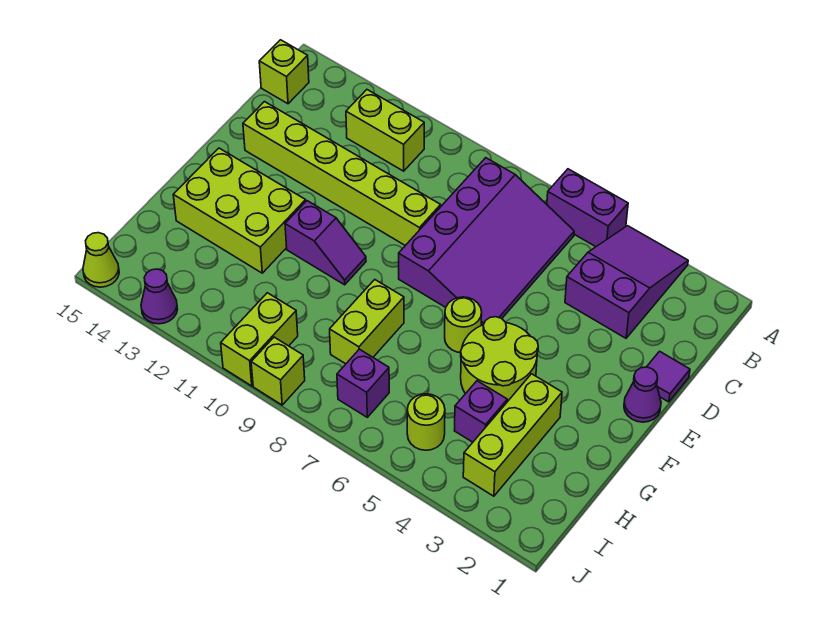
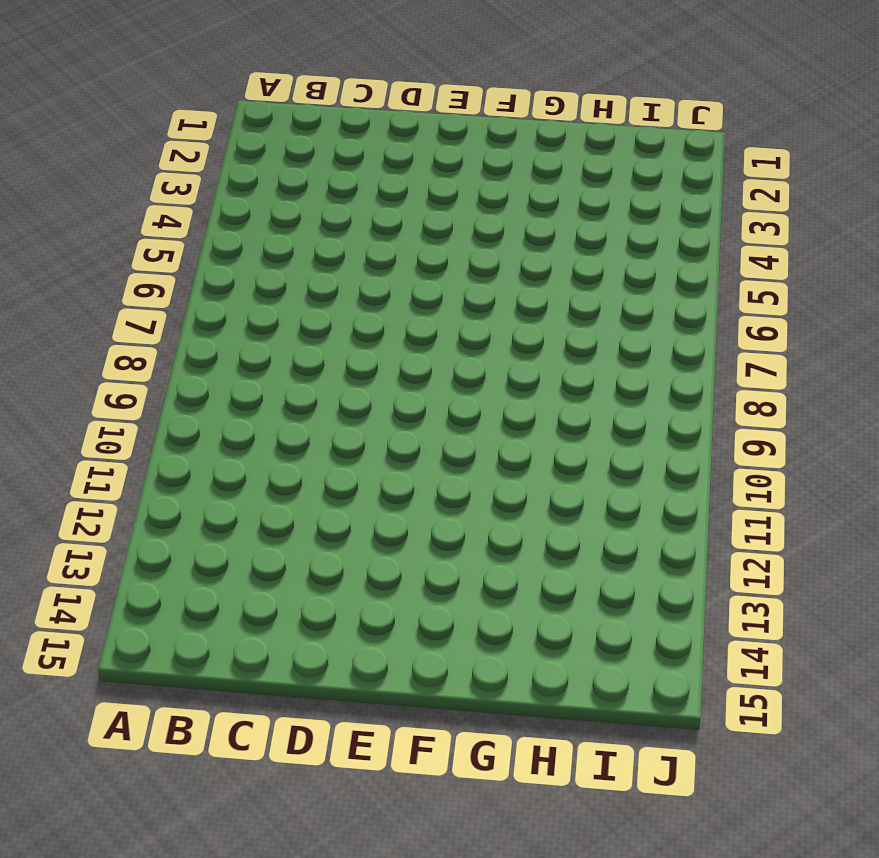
none -> purple 2x3 slope [565,226,688,338]
none -> purple 1x2 brick [547,169,628,247]
none -> purple 3x4 slope [399,158,574,325]

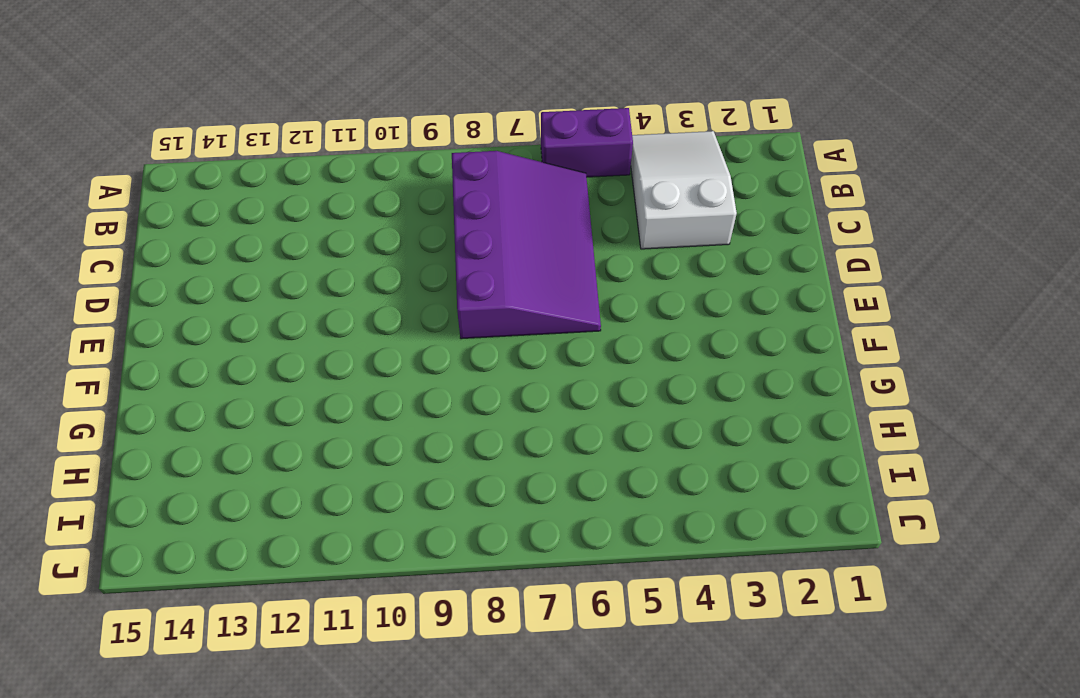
white 2x3 slope [631,131,737,249] -> purple 2x3 slope [565,226,688,338]
none -> lime 1x2 brick [346,90,424,171]
none -> lime 1x1 brick [259,40,309,104]
none -> purple 1x1 tile [647,351,690,402]

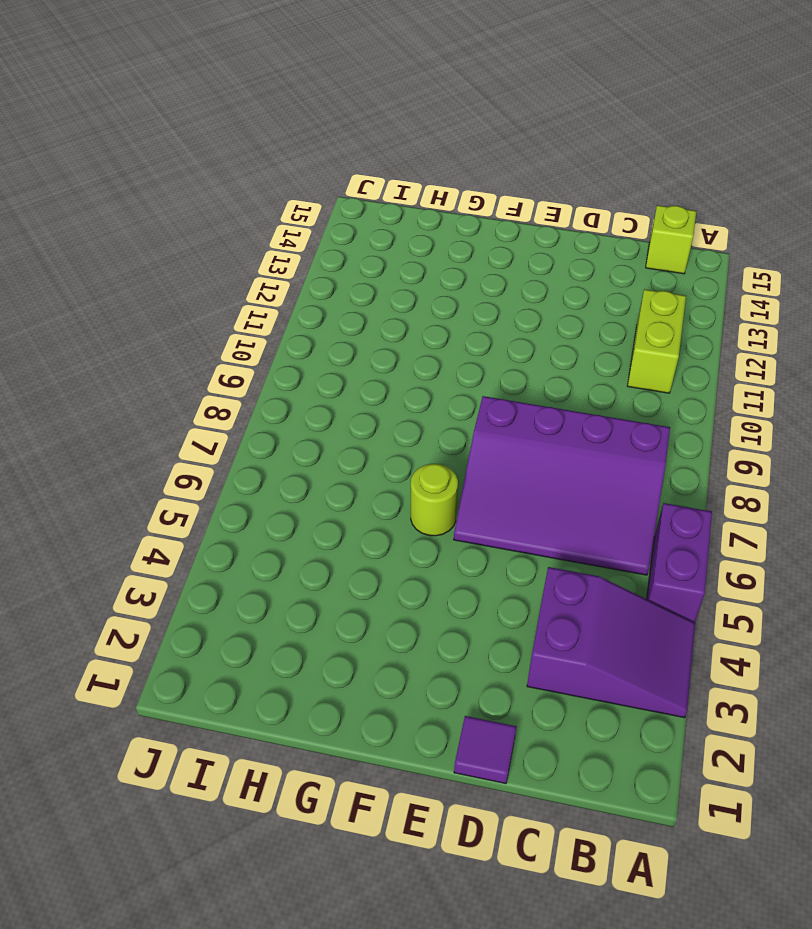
none -> lime 1x6 brick [243,102,441,246]
none -> purple 1x1 cone [624,367,661,422]
none -> lime 2x2 round brick [461,317,538,402]

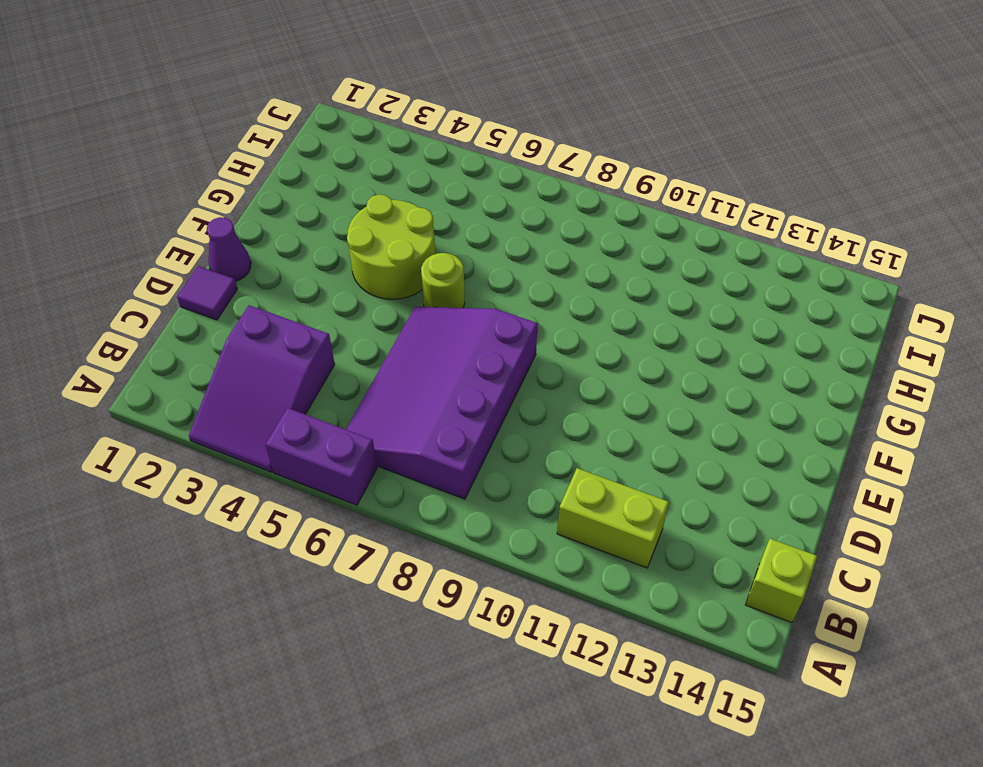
none -> lime 1x6 brick [243,102,441,246]
none -> purple 1x2 slope [285,201,366,285]
none -> lime 2x3 brick [173,148,306,273]

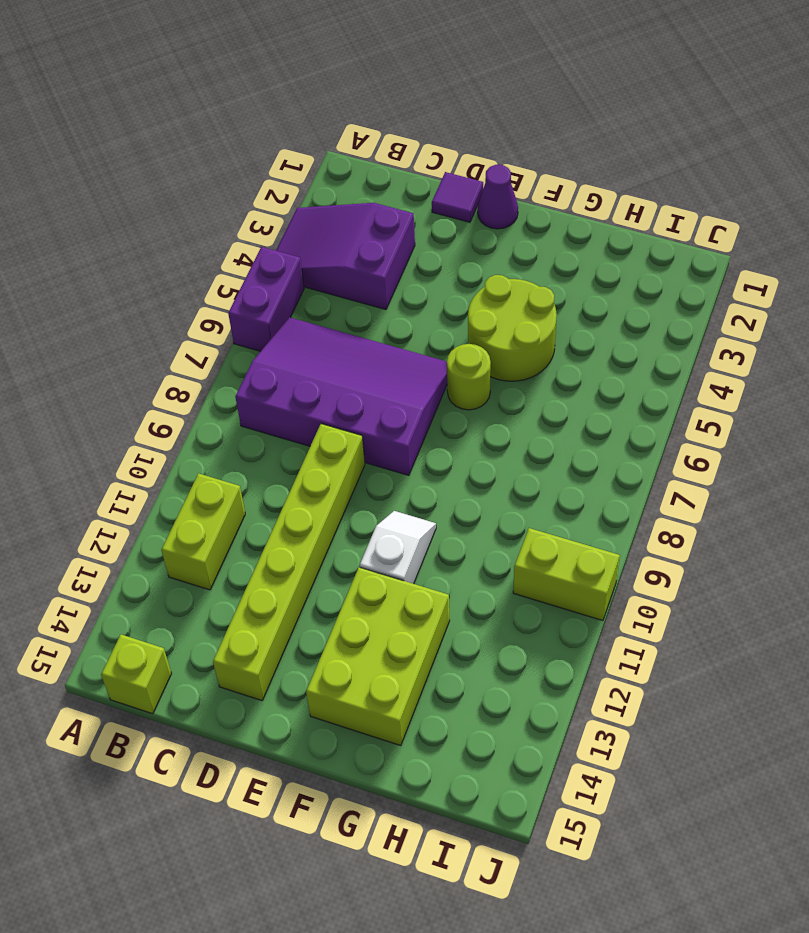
white 1x2 slope [360,511,436,584] -> purple 1x2 slope [285,201,366,285]
none -> lime 1x3 brick [463,374,562,496]
none -> lime 1x2 brick [330,280,404,364]
none -> purple 1x1 brick [455,381,507,442]

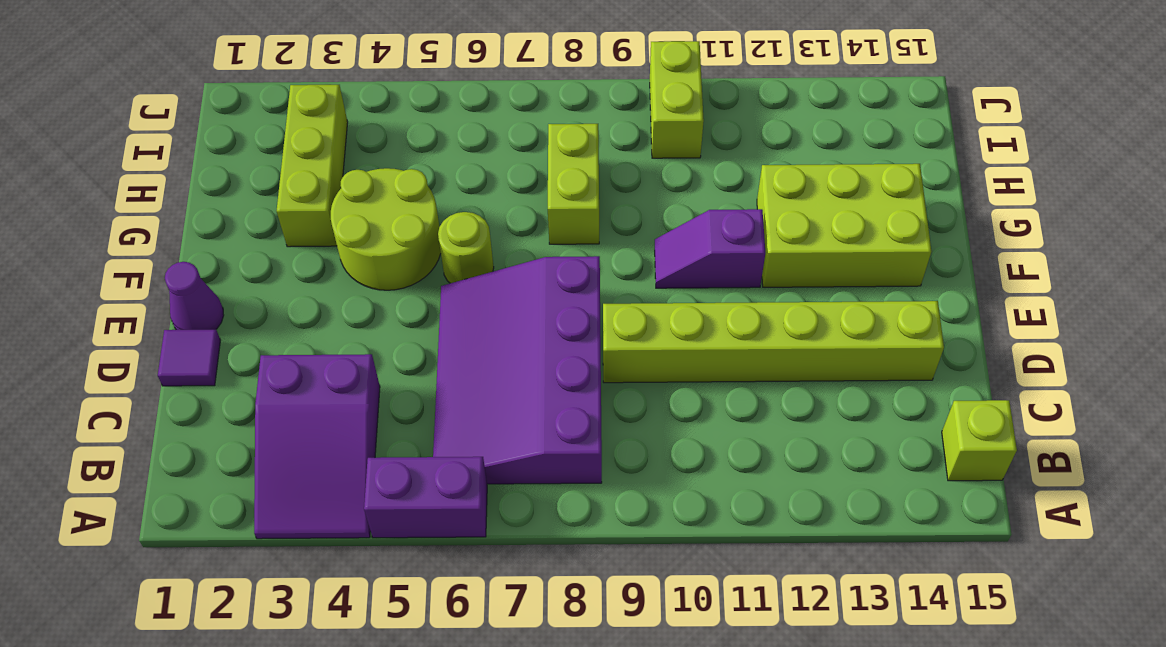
none -> lime 1x2 brick [346,90,424,171]
none -> purple 1x1 brick [455,381,507,442]
none -> lime 1x1 round brick [407,394,445,450]

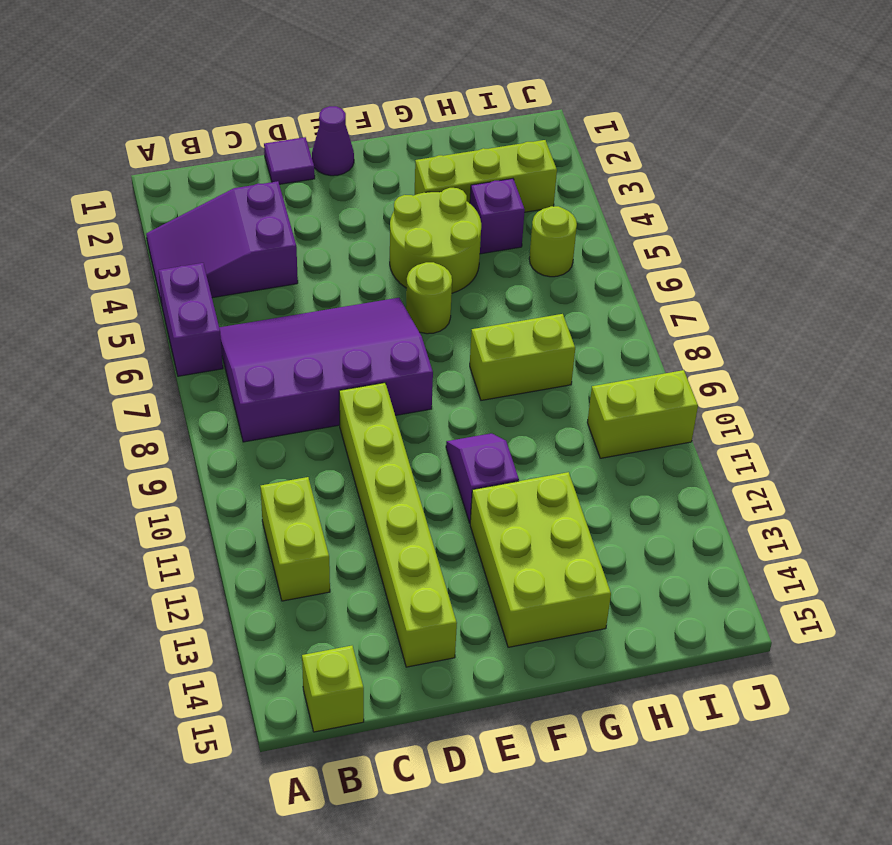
none -> purple 1x1 brick [337,349,389,417]
none -> lime 1x1 brick [251,337,305,405]
none -> purple 1x1 cone [141,269,178,324]

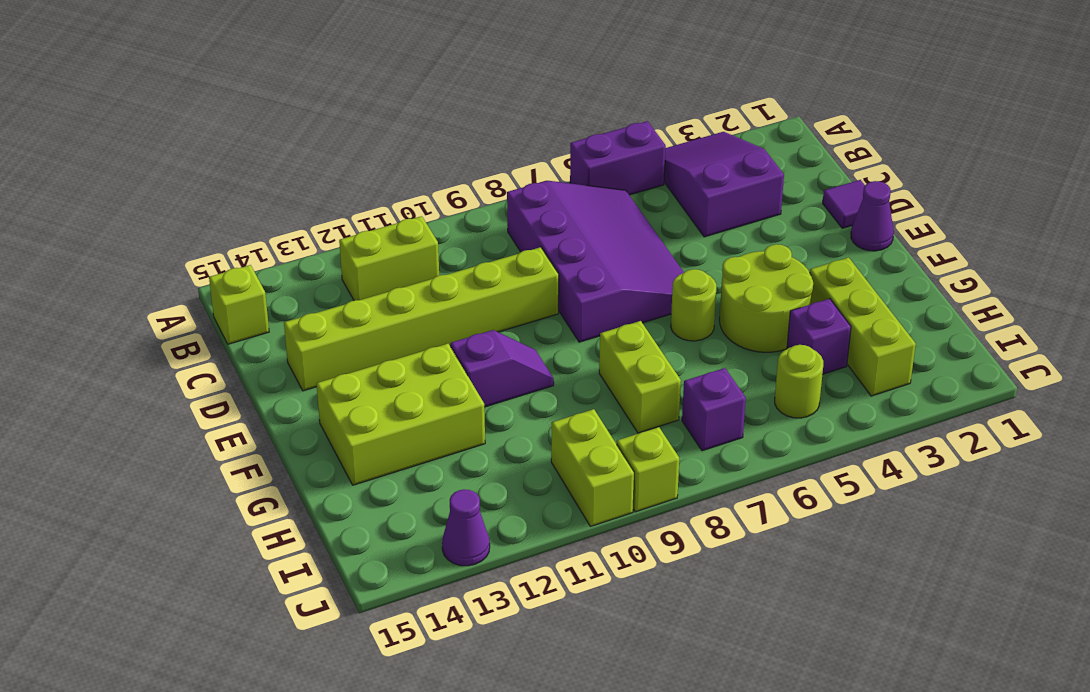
none -> lime 1x1 cone [83,233,119,287]

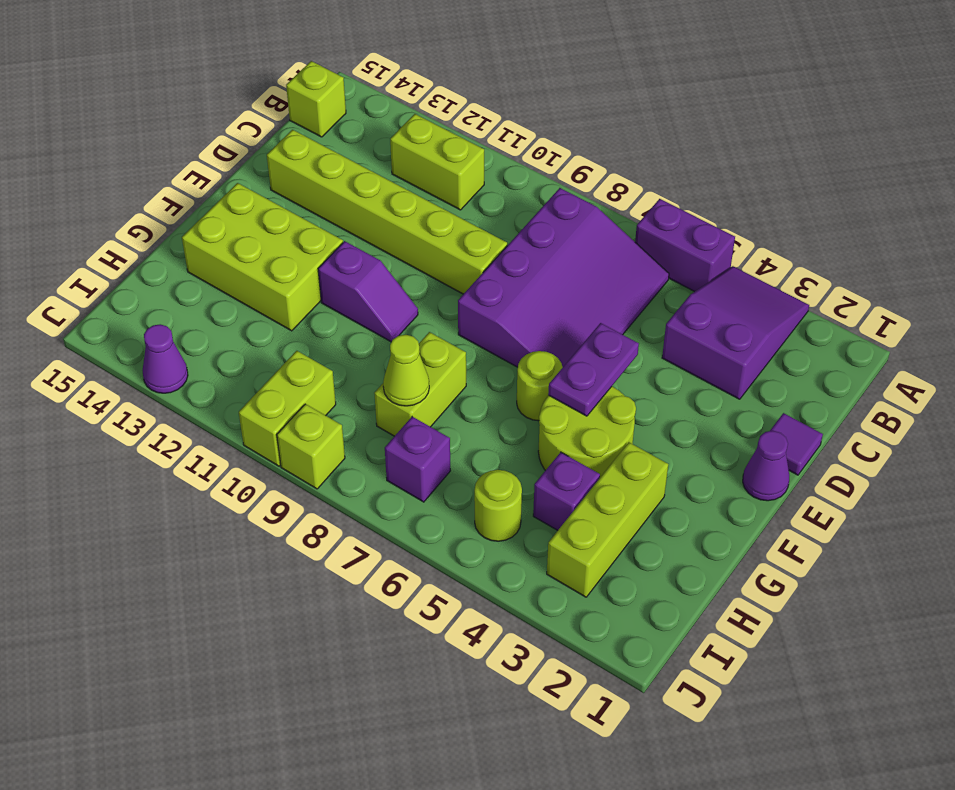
purple 1x2 plate [548,323,639,416] -> none
lime 1x1 cone [383,335,429,406] -> lime 1x1 cone moved to [83,233,119,287]

